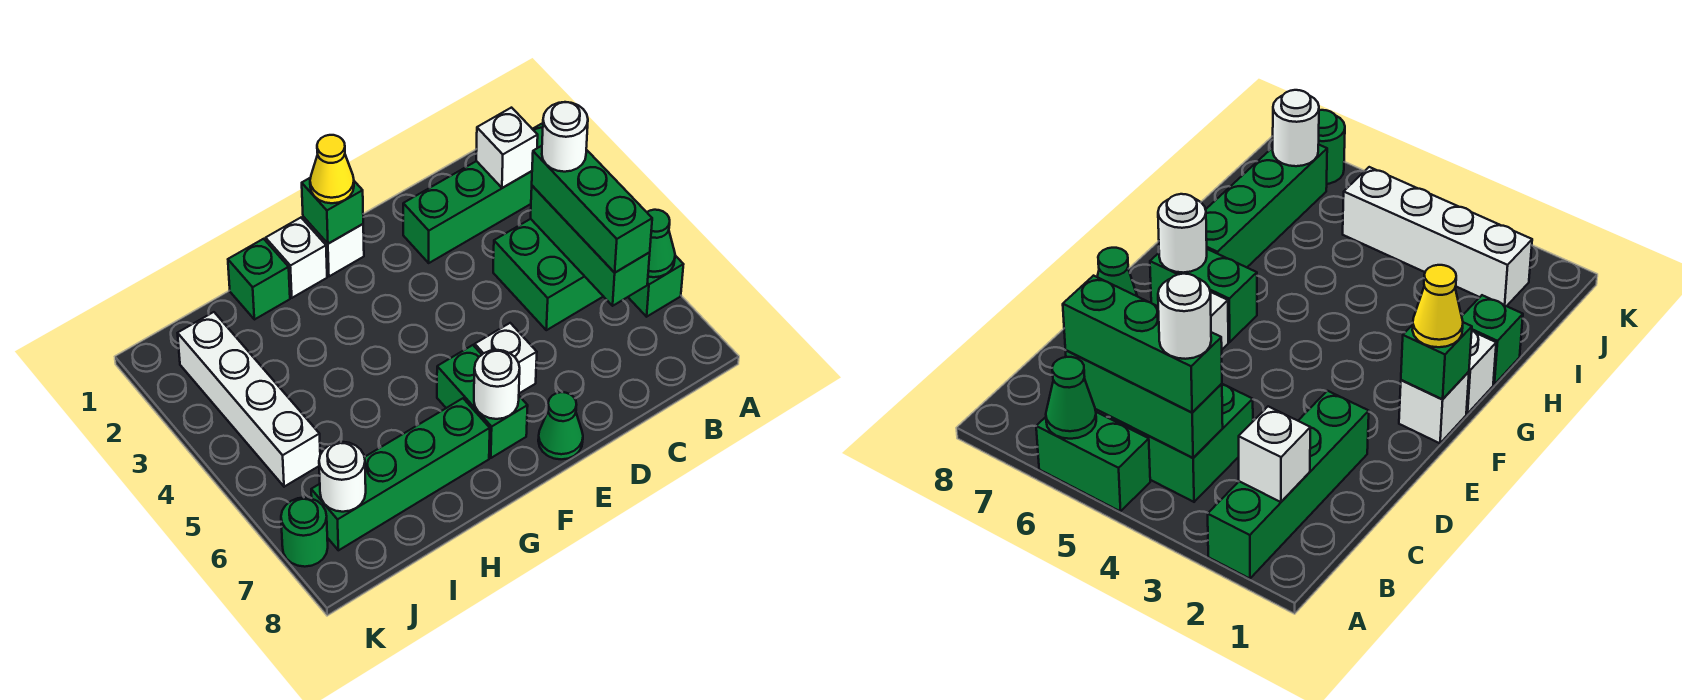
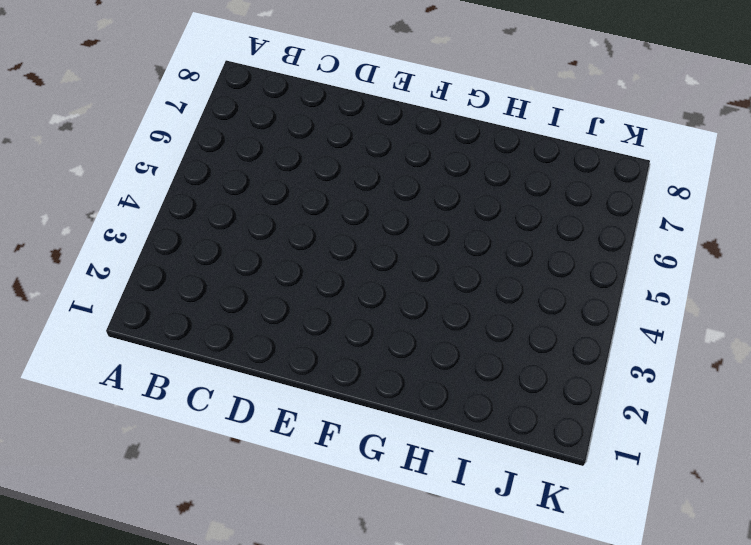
none -> green 1x4 brick [403,123,543,263]
none -> green 1x2 brick [628,256,684,317]
none -> green 2x2 brick [493,219,603,330]

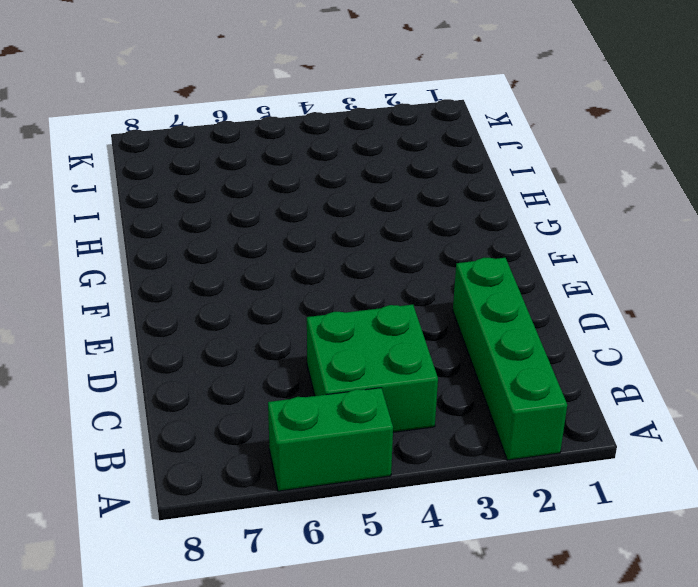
none -> white 1x1 brick [475,323,537,393]
none -> green 1x1 cone [538,392,583,459]
none -> white 1x1 brick [303,217,364,276]

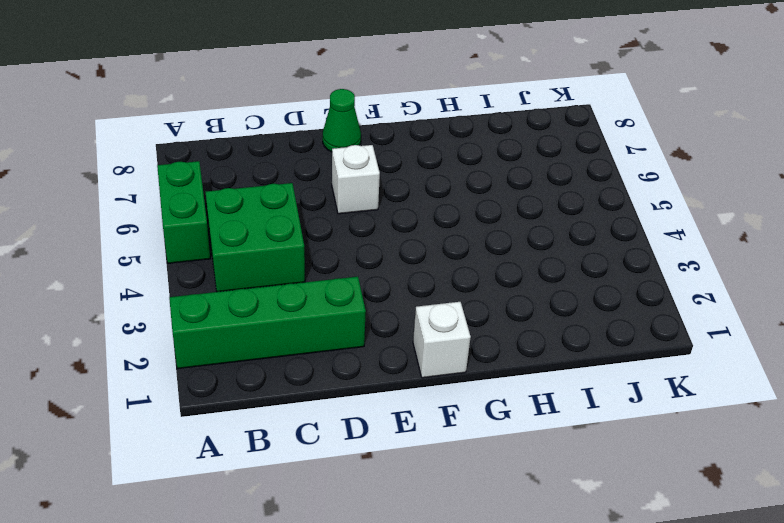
none -> green 1x2 brick [437,345,528,458]
none -> white 1x1 brick [266,218,327,298]
none -> green 1x4 brick [311,398,490,550]

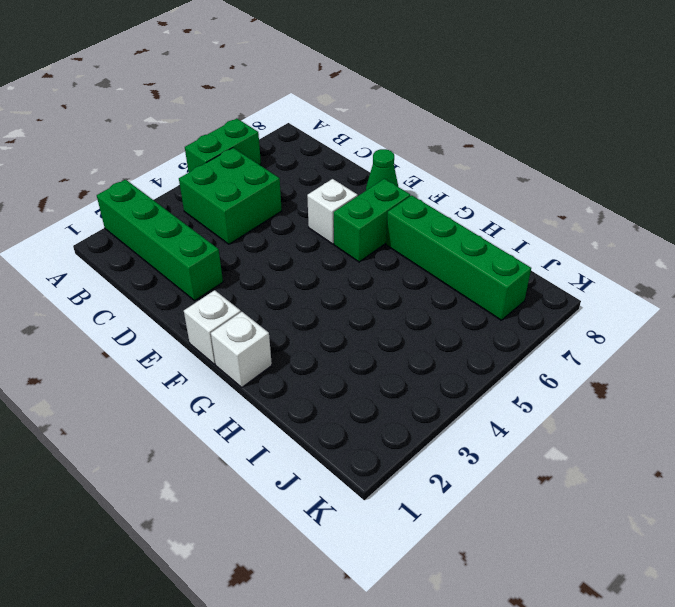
none -> green 1x1 brick [228,239,290,320]
none -> white 1x4 brick [178,312,320,487]
none -> green 1x1 round brick [281,498,328,567]

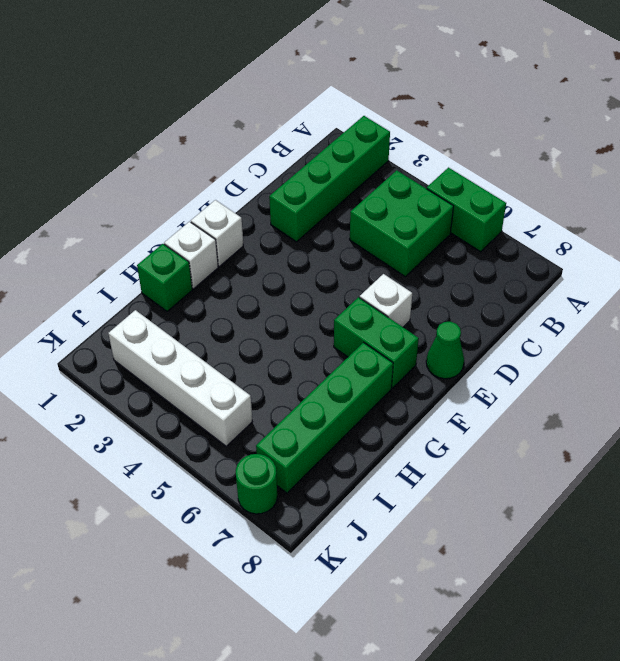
none -> green 1x1 cone [647,210,675,277]
none -> white 1x1 brick [476,108,538,188]
none -> green 1x3 brick [531,186,650,306]

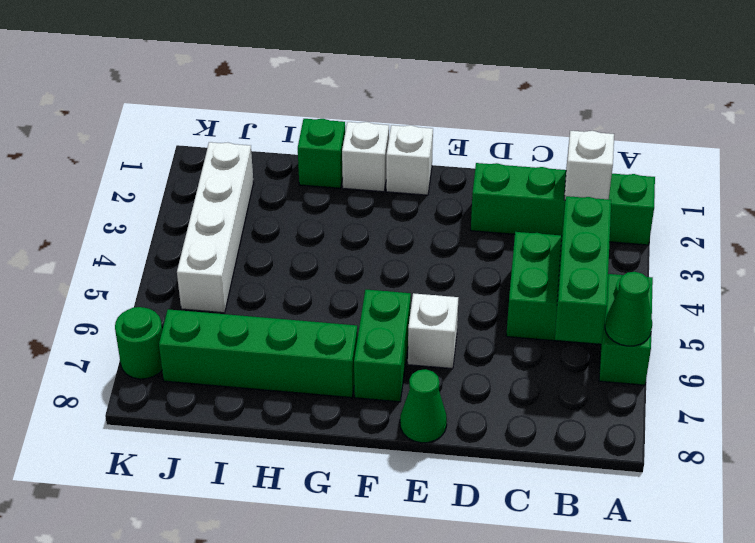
none -> green 1x1 brick [302,178,363,244]
none -> white 1x1 round brick [474,350,520,419]
none -> white 1x1 round brick [319,442,366,512]

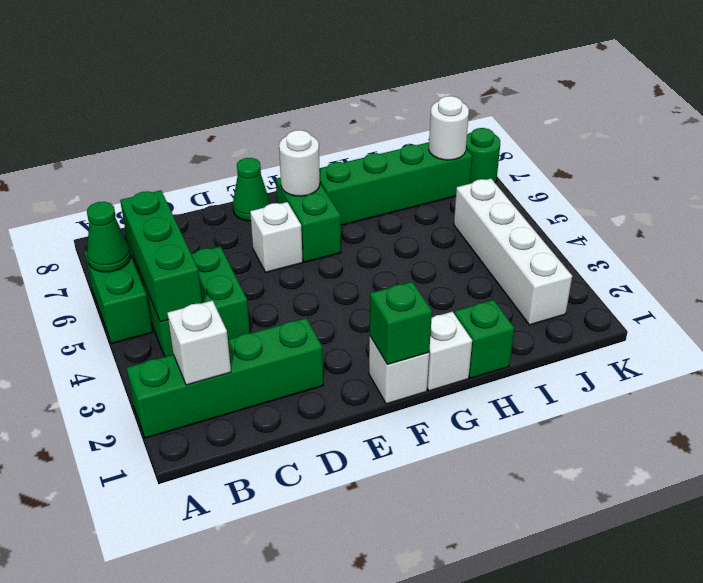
none -> green 1x3 brick [532,146,652,273]
none -> yellow 1x1 cone [310,135,354,203]
none -> white 1x1 round brick [542,102,588,172]

